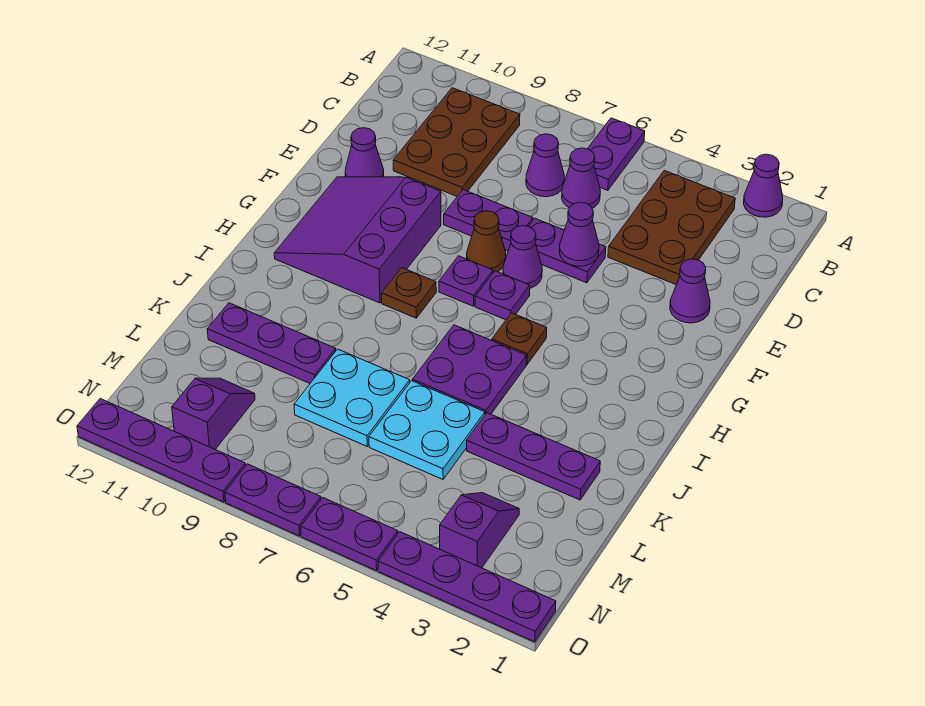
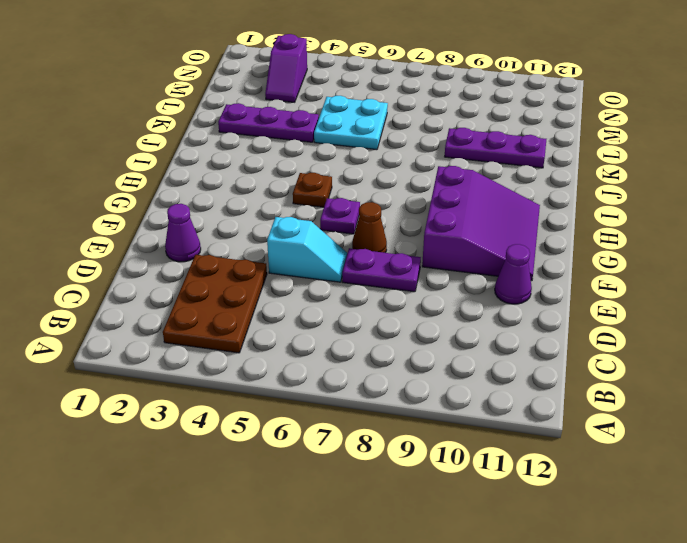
cyan 1x2 slope [267,217,347,282] -> purple 1x2 plate [528,219,606,283]
none -> purple 1x1 cone [744,154,783,217]
none -> purple 1x2 plate [588,118,645,190]
none -> brown 2x3 plate [393,88,520,196]

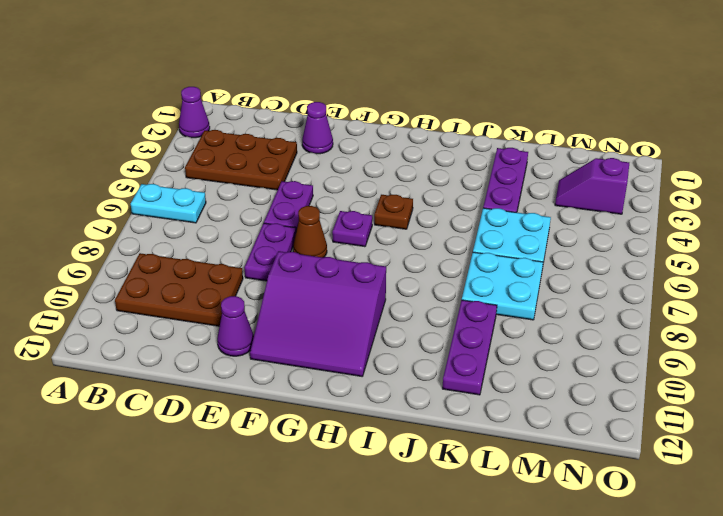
cyan 1x2 plate [131,184,206,223] -> purple 1x2 plate [588,118,645,190]
none -> purple 1x1 cone [562,148,600,208]
none -> purple 1x1 cone [526,134,564,197]
none -> purple 1x1 cone [503,226,542,288]

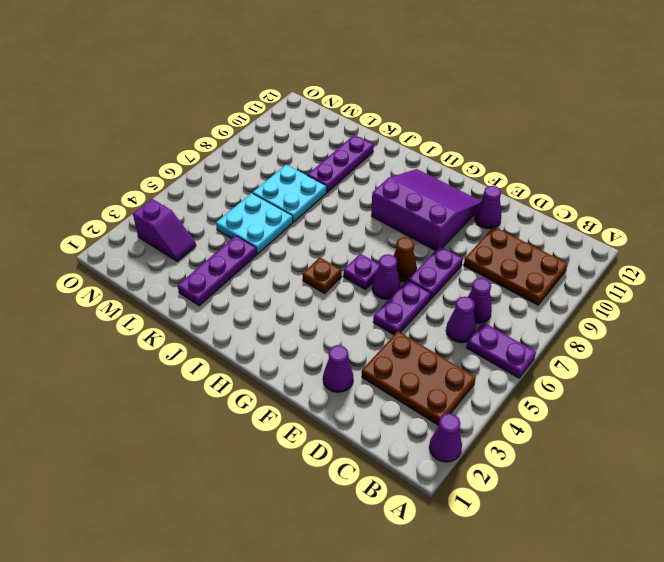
none -> purple 1x1 plate [439,256,493,306]
none -> brown 1x1 plate [382,268,436,318]
none -> purple 2x2 plate [412,325,526,414]

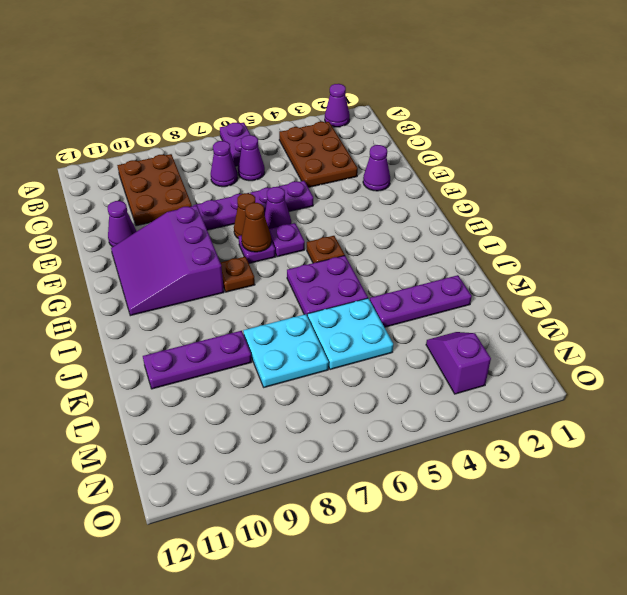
brown 1x1 cone [242,203,271,252] -> none
none -> purple 1x2 slope [172,378,255,449]
none -> purple 1x4 plate [378,532,556,642]
none -> purple 1x2 plate [301,498,398,571]

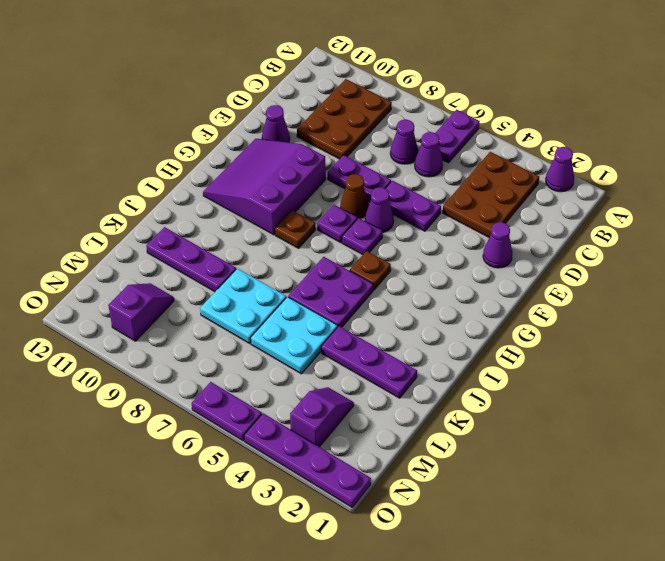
none -> purple 1x2 plate [225,464,321,536]
none -> purple 1x4 plate [77,399,246,502]
none -> purple 1x1 cone [560,202,599,266]

